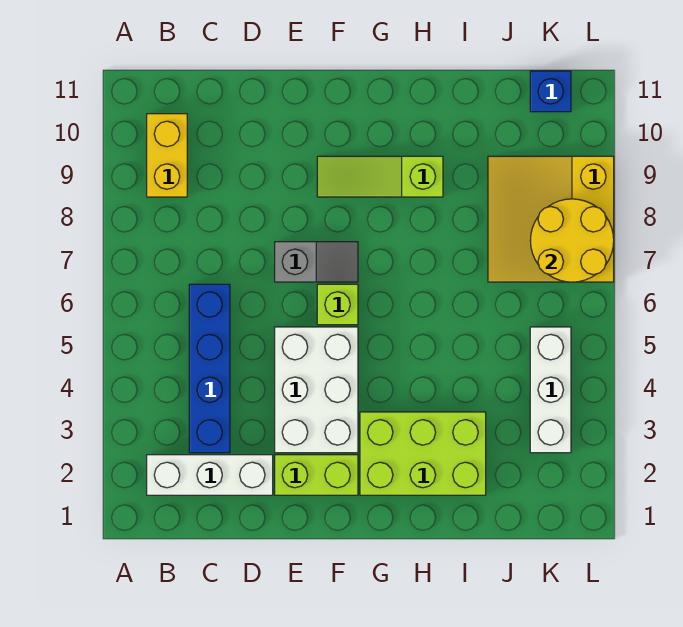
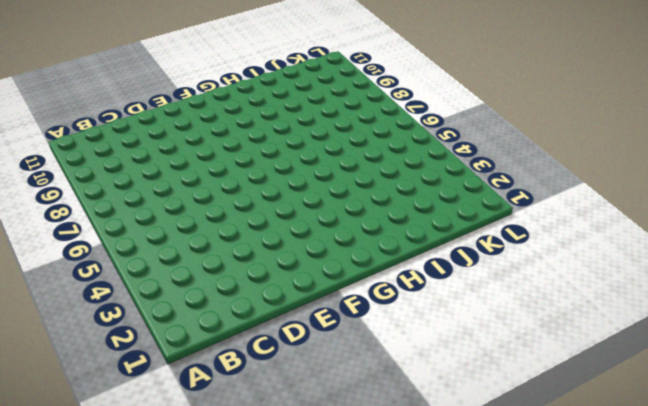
none -> white 1x3 brick [147,455,273,495]
none -> yellow 1x2 brick [147,114,187,197]
none -> blue 1x4 brick [189,284,230,453]

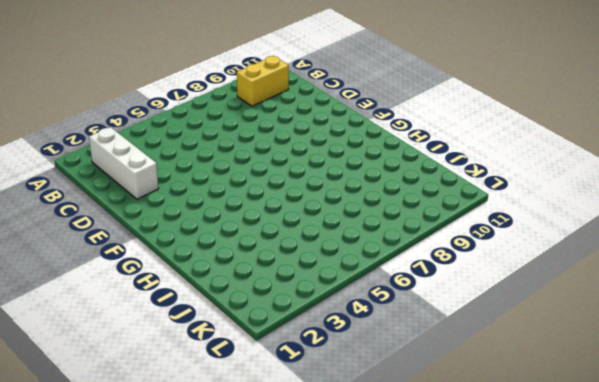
none -> blue 1x4 brick [189,284,230,453]
none -> lime 1x2 brick [275,455,358,495]
none -> white 2x3 brick [275,327,358,453]

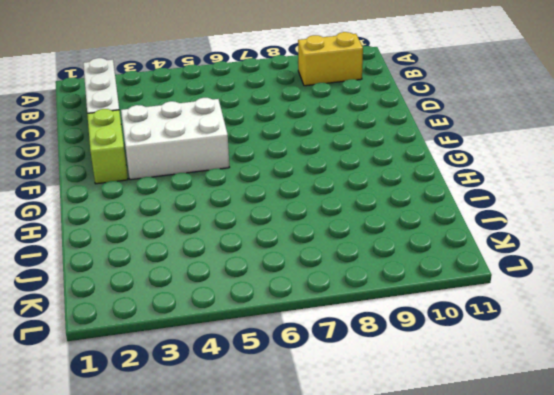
none -> blue 1x4 brick [189,284,230,453]
none -> grey 1x2 slope [275,242,358,282]
none -> lime 1x1 brick [317,284,358,325]

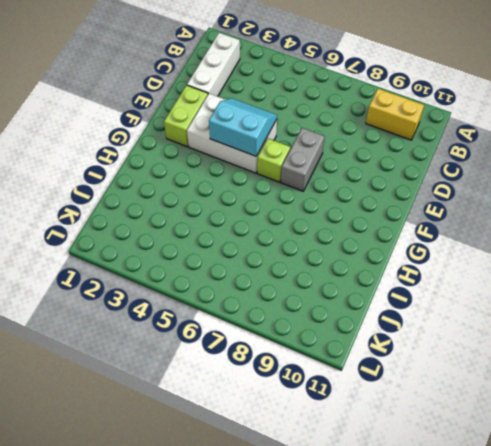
cyan 2x2 slope [209,98,277,156] -> none
grey 1x2 brick [281,128,325,191] -> grey 1x2 slope [275,242,358,282]
none -> blue 1x4 brick [189,284,230,453]
none -> lime 1x3 slope [317,156,443,197]
none -> lime 2x3 brick [360,412,486,495]

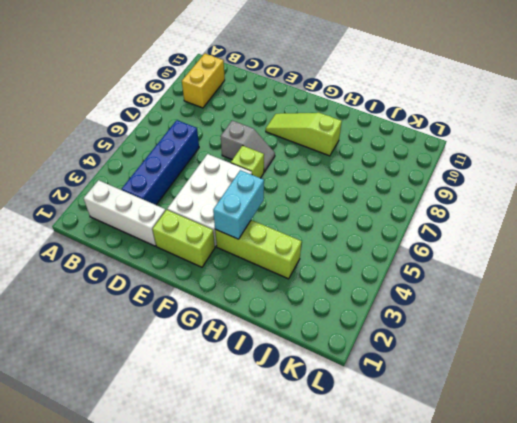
lime 1x3 brick [215,220,302,279] -> lime 2x3 brick [360,412,486,495]
cyan 1x2 brick [213,170,264,239] -> none
none -> yellow 3x3 slope [488,156,614,282]
none -> white 1x3 brick [530,327,571,453]
none -> blue 1x1 brick [530,71,571,112]

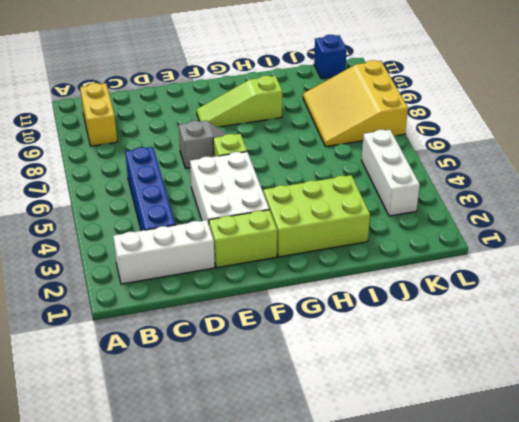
none -> yellow 2x2 round brick [530,199,614,282]

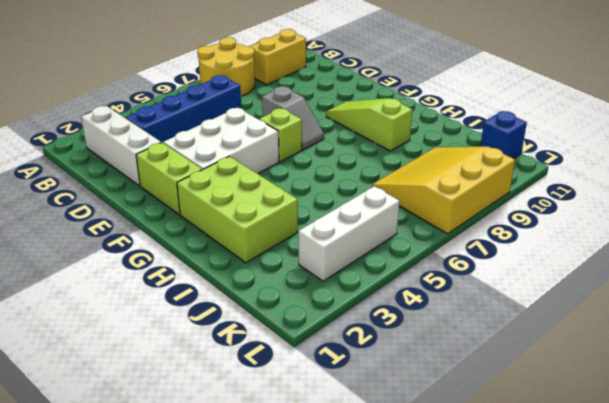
yellow 2x2 round brick [197,37,255,96] -> yellow 2x2 round brick moved to [530,199,614,282]

